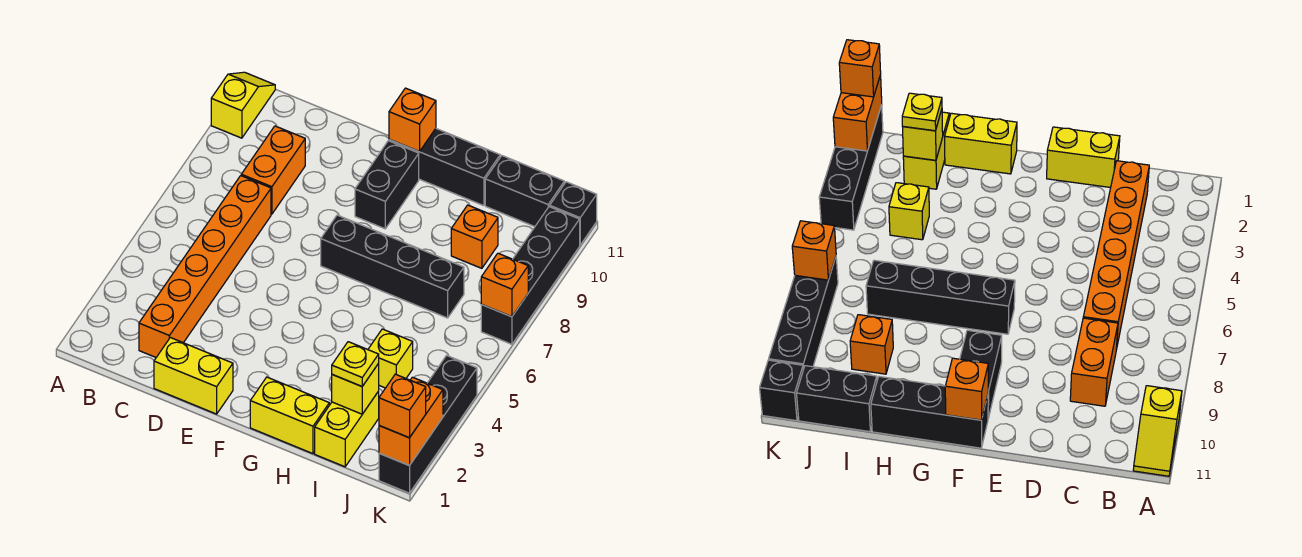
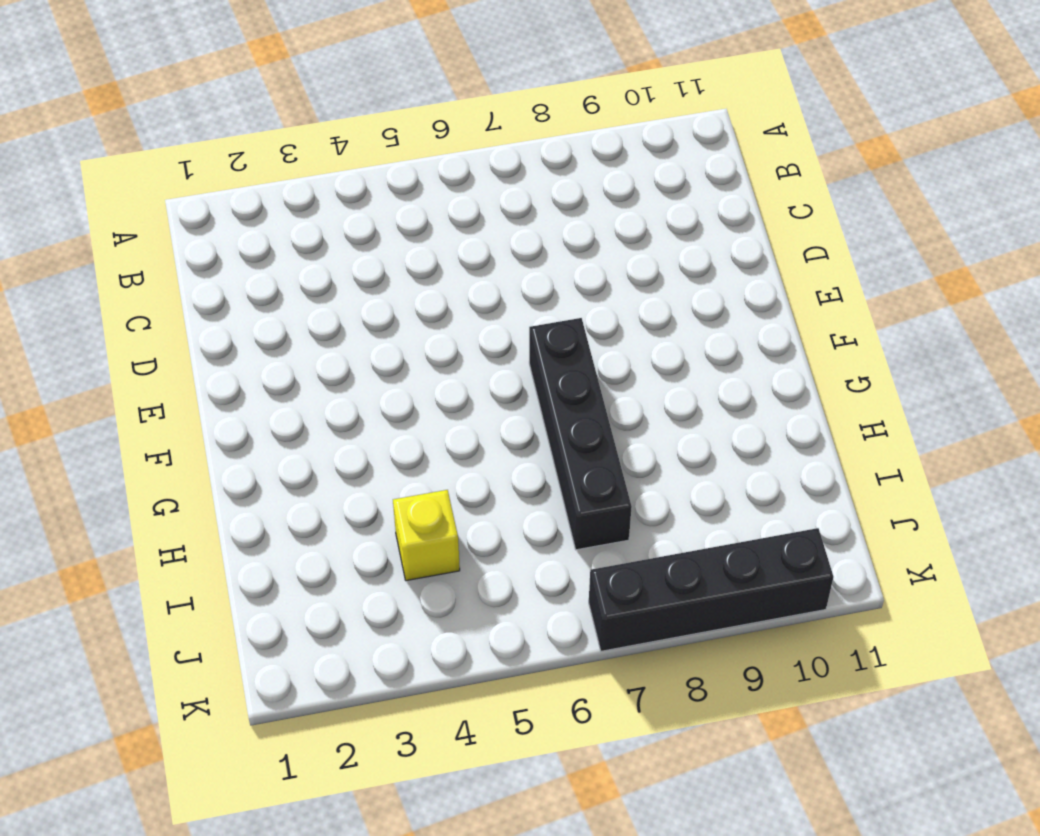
none -> yellow 1x2 slope [211,72,275,138]
none -> orange 1x6 brick [139,176,271,357]
none -> orange 1x2 brick [241,126,305,214]

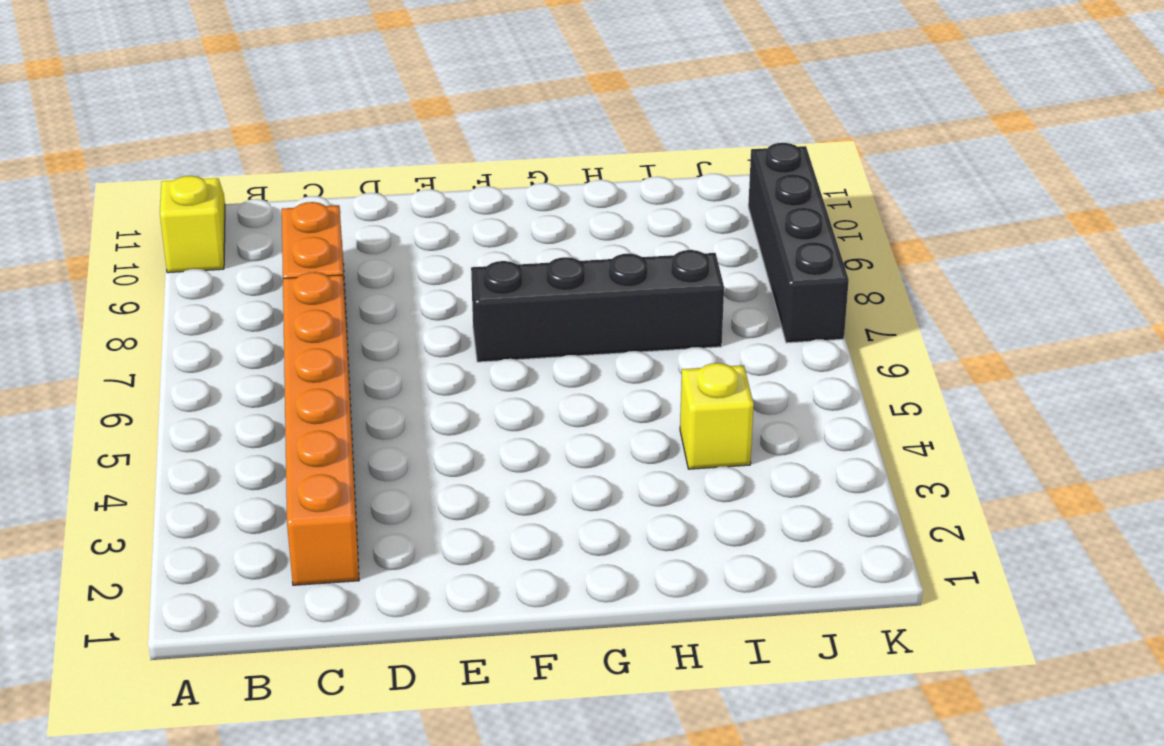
none -> yellow 1x2 brick [154,338,233,414]
none -> black 1x2 brick [355,141,419,229]
none -> black 1x3 brick [389,129,500,206]

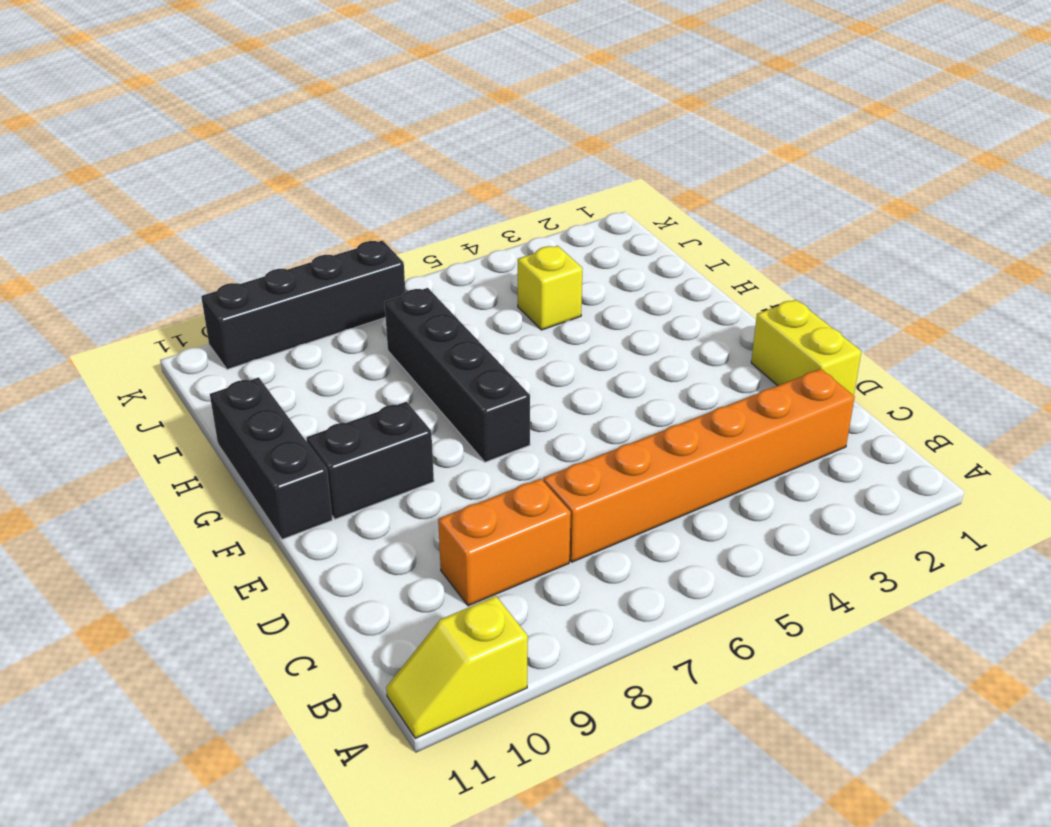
none -> yellow 1x2 brick [250,377,329,454]
none -> yellow 1x2 brick [315,391,379,467]
none -> orange 1x1 brick [451,205,498,268]

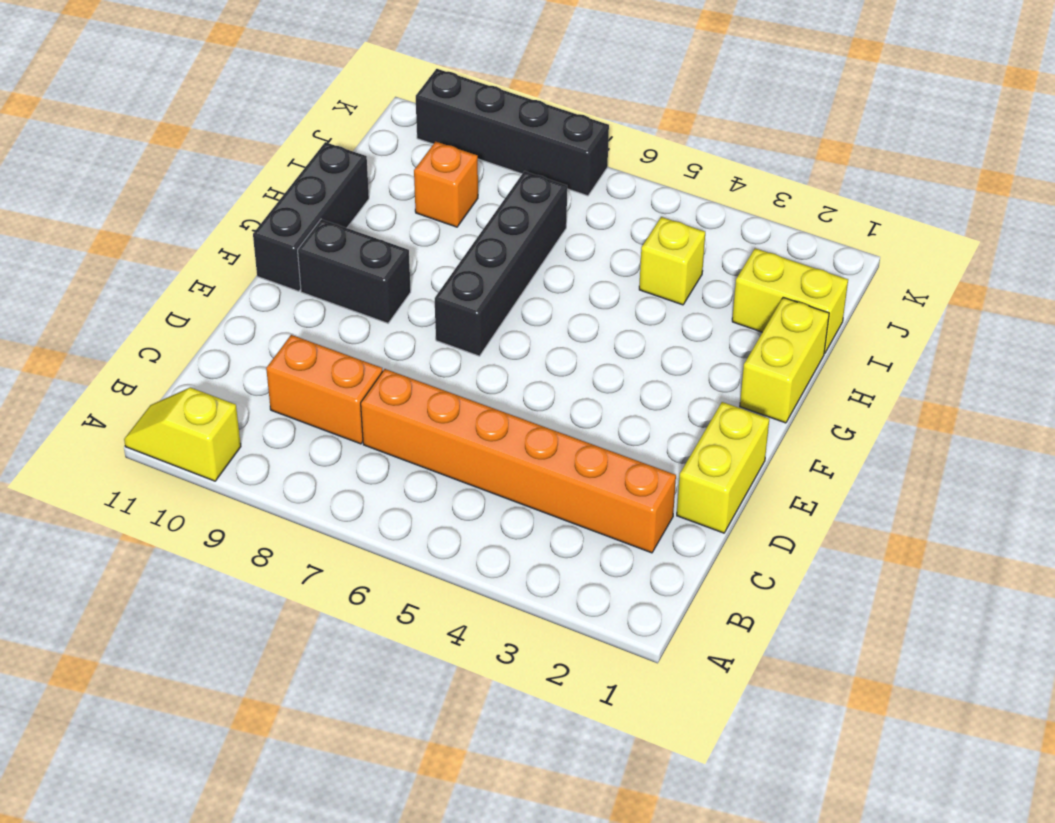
none -> black 1x2 brick [485,156,564,227]
none -> black 1x4 brick [379,355,477,493]
none -> black 1x1 brick [550,182,597,245]

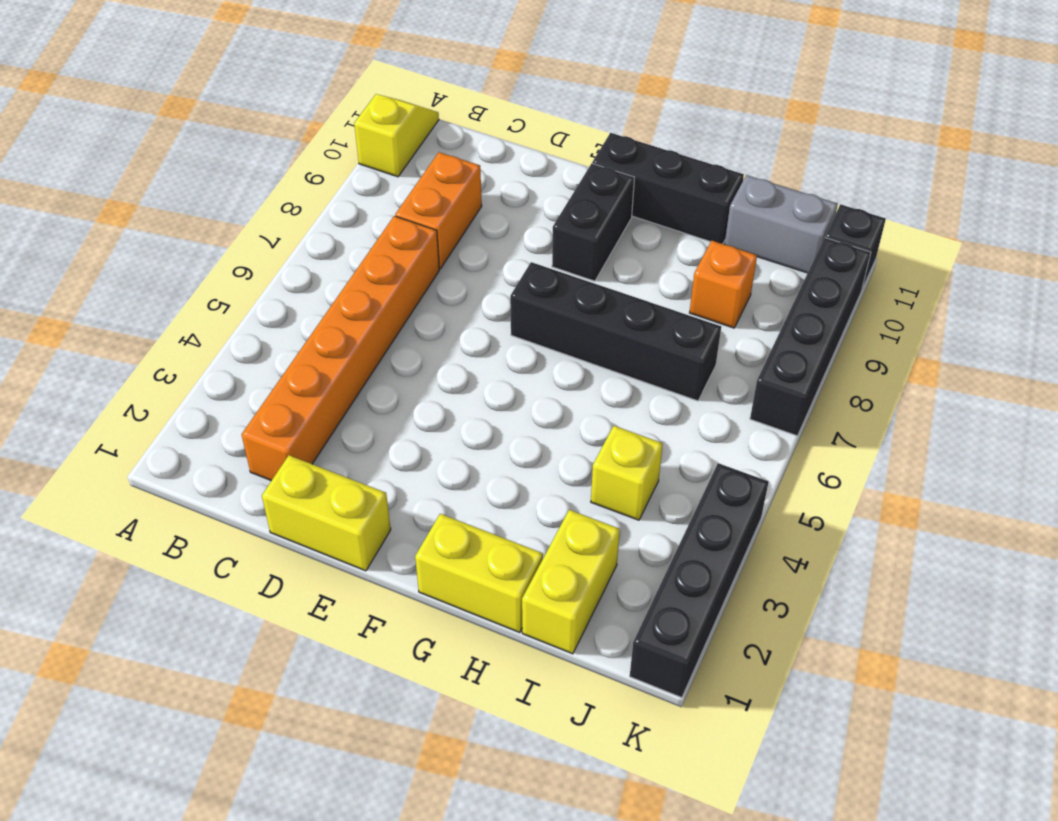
grey 1x2 brick [725,175,838,273] -> black 1x2 brick [485,156,564,227]
none -> orange 1x1 brick [389,88,436,151]
none -> yellow 1x1 brick [332,364,379,414]
none -> orange 1x2 brick [379,377,443,466]

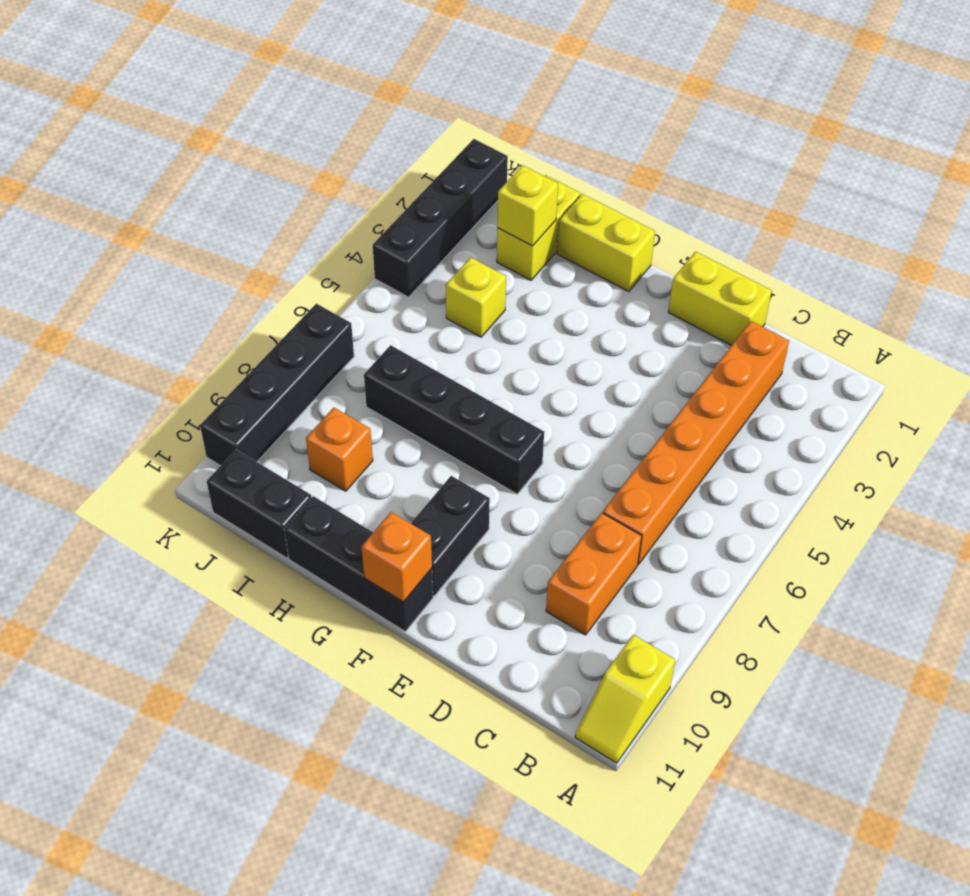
none -> black 1x1 brick [550,182,597,245]
none -> orange 1x2 brick [379,377,443,466]
none -> orange 1x1 brick [481,253,528,317]

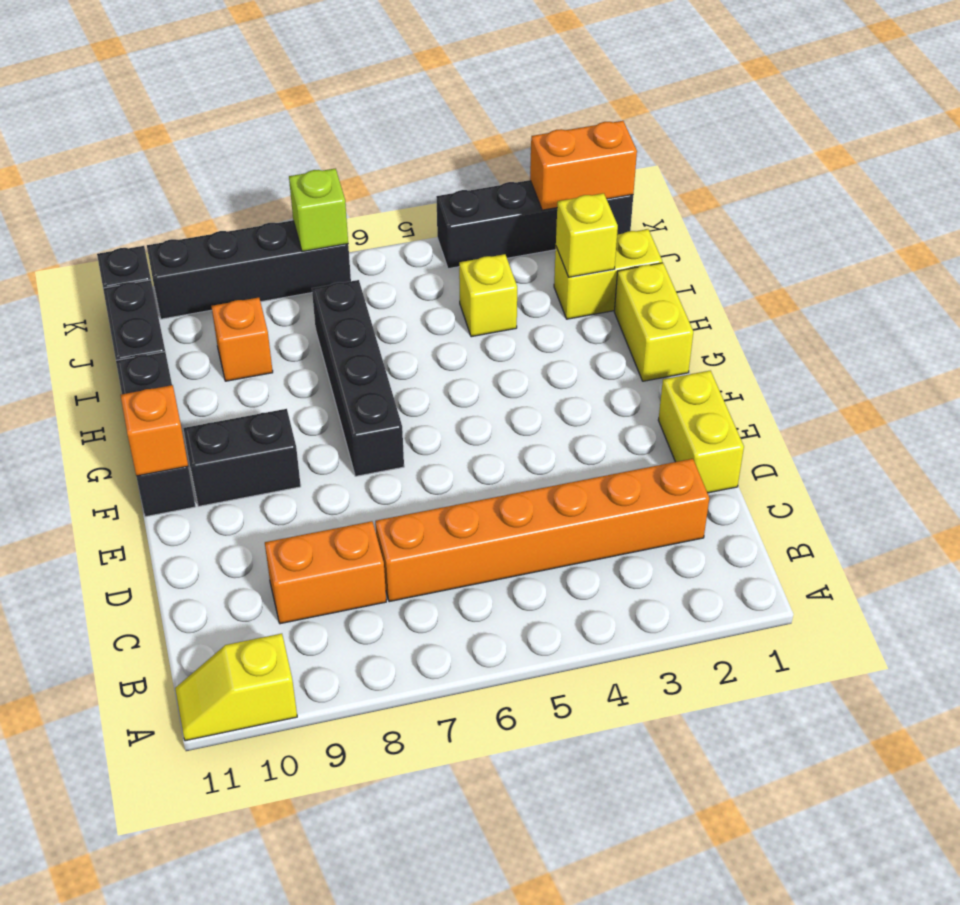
lime 1x1 brick [289,168,348,252] -> orange 1x1 brick [481,253,528,317]
none -> yellow 1x1 plate [332,342,379,386]
none -> orange 1x1 brick [379,374,426,438]

